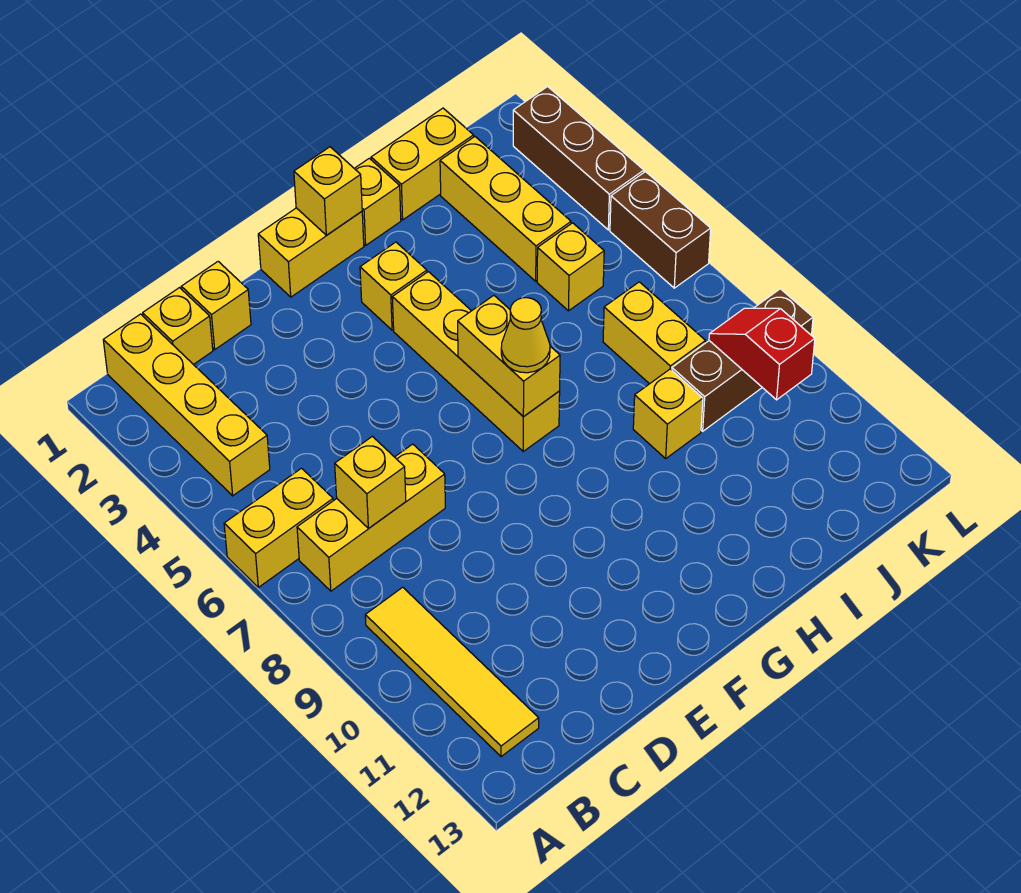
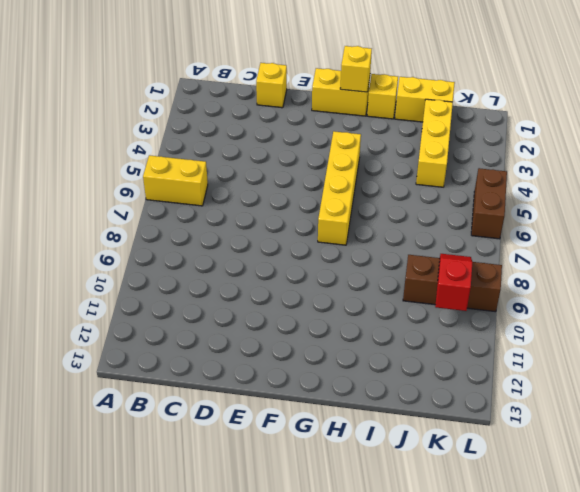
none -> yellow 1x4 brick [103,314,270,496]
none -> yellow 1x3 brick [297,444,445,591]
none -> yellow 1x4 tile [365,587,539,757]

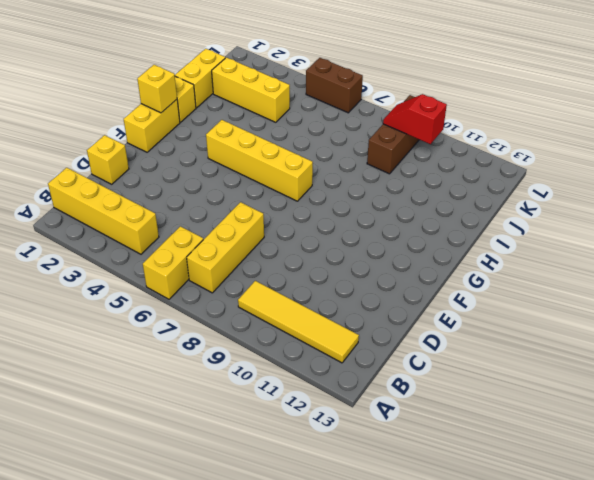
none -> yellow 1x1 brick [143,288,213,365]
none -> yellow 1x1 brick [360,242,427,330]
none -> yellow 1x1 brick [633,369,703,458]

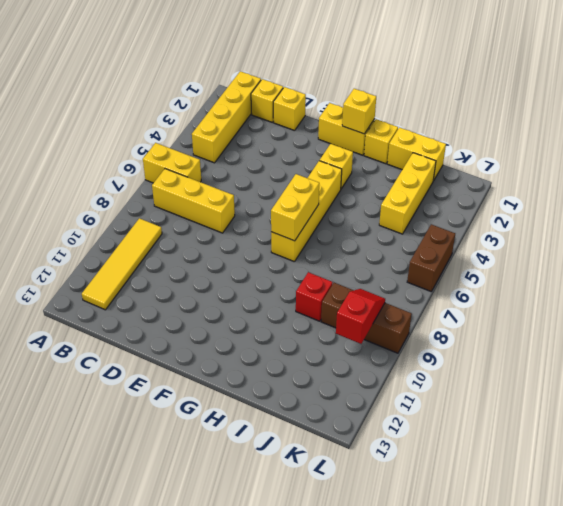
red 1x1 brick [296,272,333,321] -> yellow 1x1 brick [633,369,703,458]
none -> yellow 1x1 brick [537,223,604,311]
none -> yellow 1x2 brick [603,282,706,384]
none -> brown 1x3 brick [513,87,644,230]

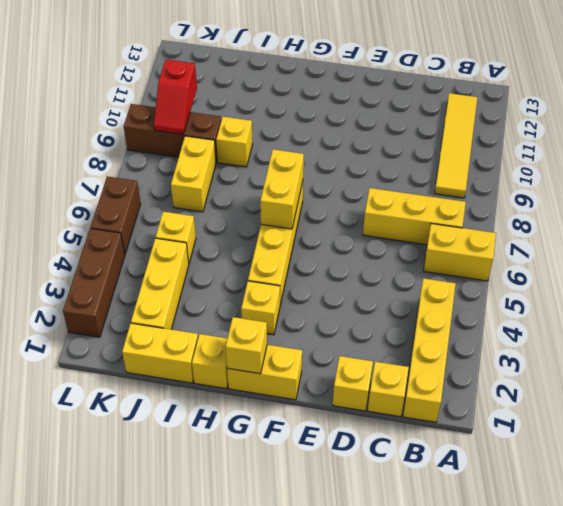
none -> yellow 1x1 brick [335,436,406,528]
none -> yellow 1x1 cone [501,298,550,373]

